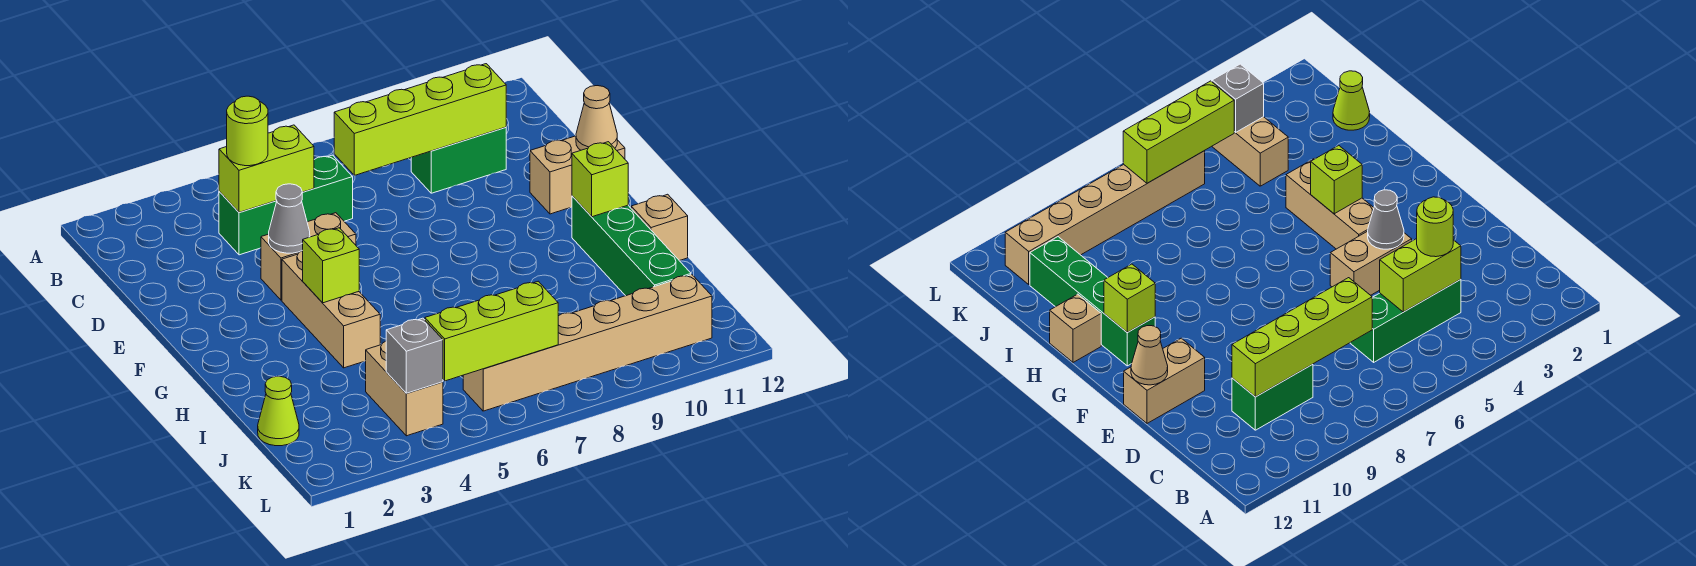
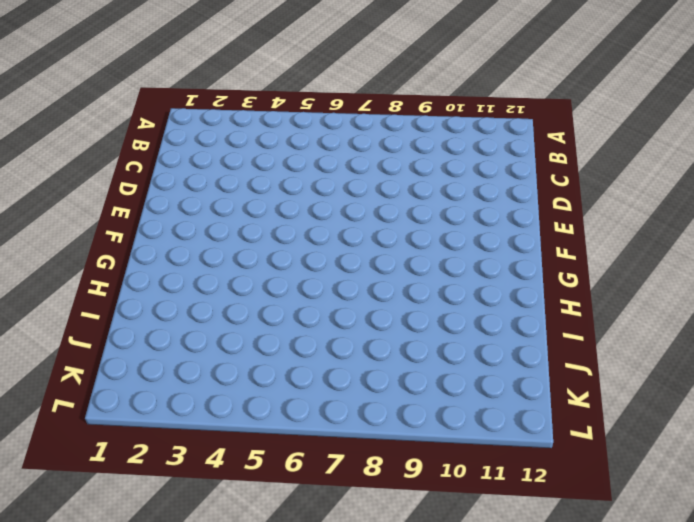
none -> green 1x3 brick [219,155,353,255]
none -> green 1x2 brick [411,127,506,193]
none -> tan 1x2 brick [261,213,356,300]

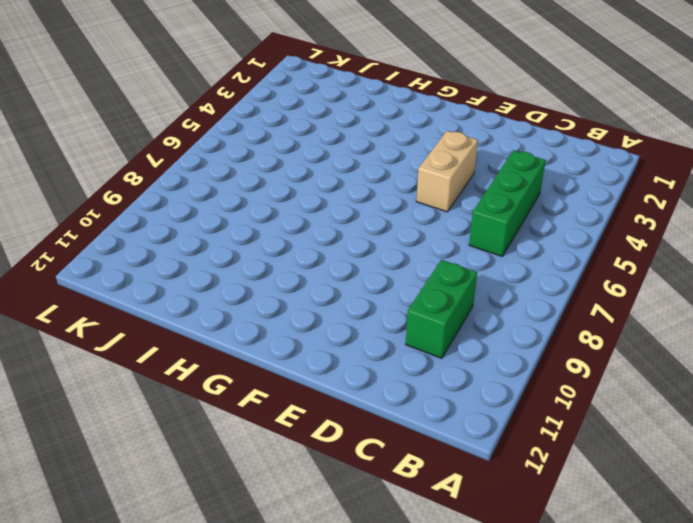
none -> tan 1x2 brick [530,136,625,214]
none -> tan 1x3 brick [282,251,380,368]
none -> green 1x4 brick [572,196,691,296]

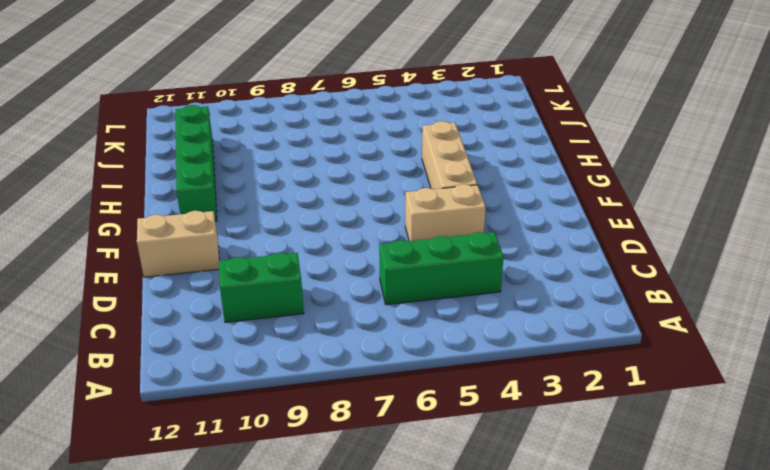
none -> tan 1x1 brick [631,194,688,261]
none -> lime 1x1 cone [258,376,299,446]
none -> tan 1x2 brick [366,341,443,436]

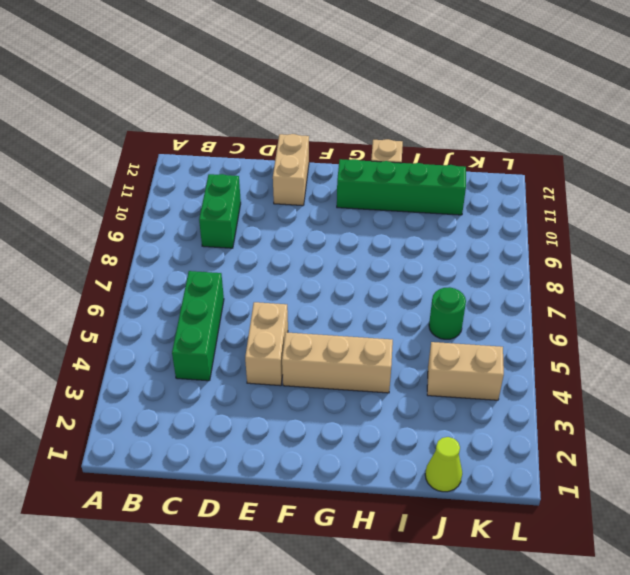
green 1x1 round brick [429,287,466,339] -> none
none -> tan 1x6 brick [463,275,712,411]
none -> lime 1x2 brick [219,125,314,212]
none -> lime 1x4 brick [334,64,506,175]

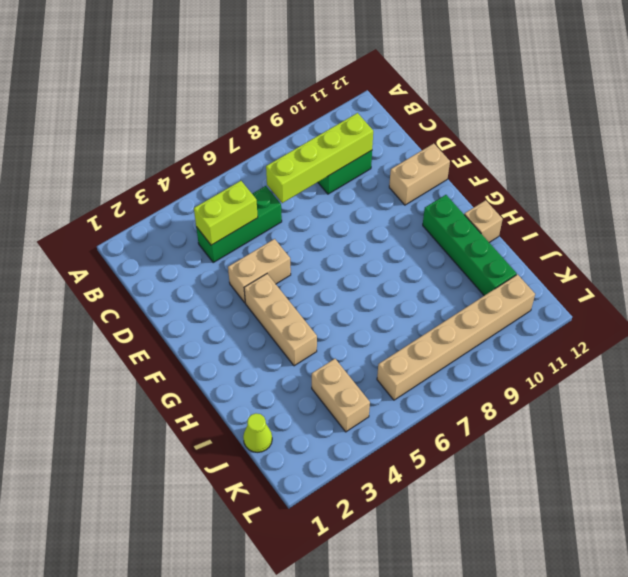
none -> grey 1x1 cone [269,184,310,253]
none -> tan 1x1 cone [576,86,617,150]
none -> lime 1x1 brick [302,228,359,303]

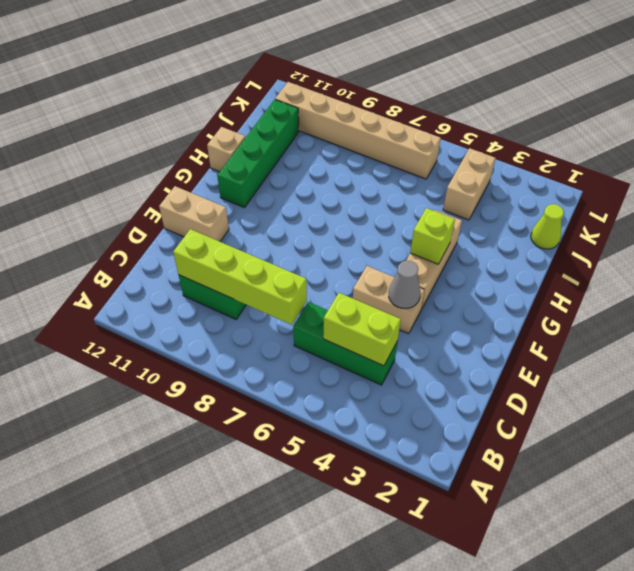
none -> tan 1x1 cone [576,86,617,150]
none -> lime 1x1 brick [572,142,628,217]
none -> grey 1x1 brick [386,318,443,393]

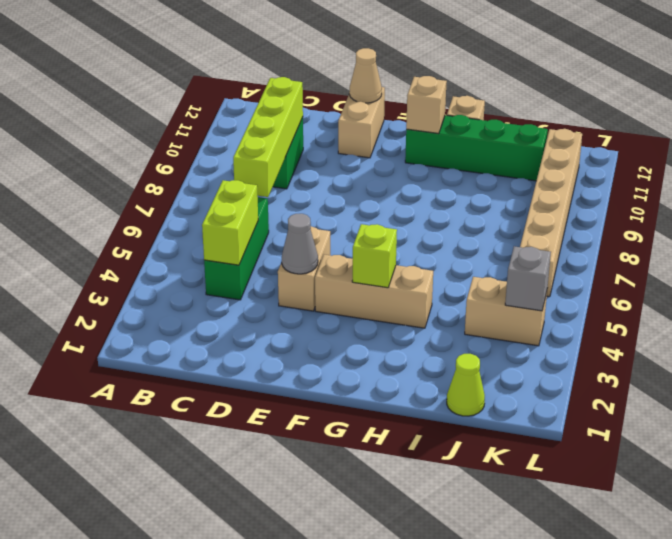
tan 1x1 brick [406,76,447,134] -> lime 1x1 brick [572,142,628,217]
none -> lime 1x3 brick [425,281,558,381]
none -> lime 1x1 round brick [227,96,268,166]

